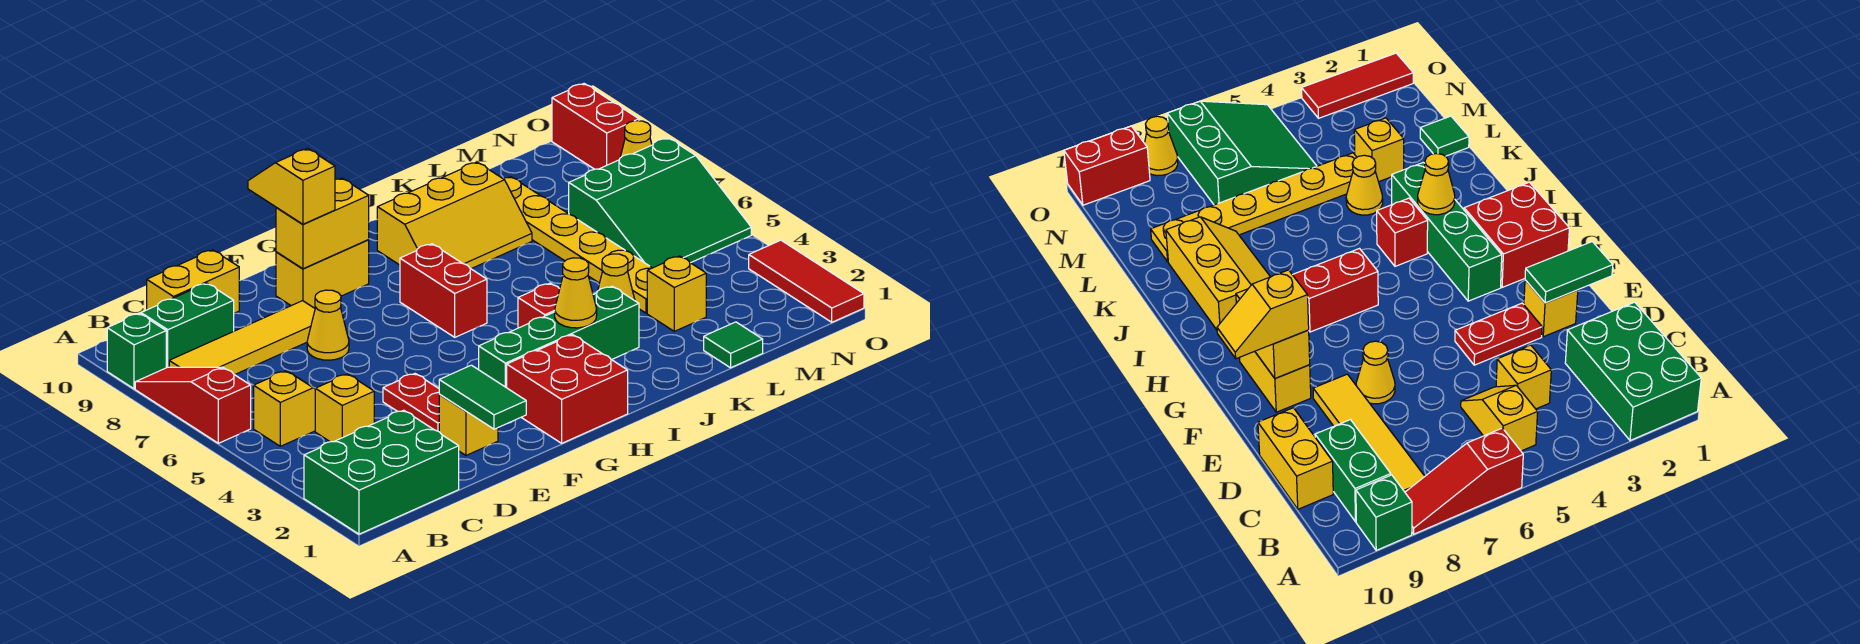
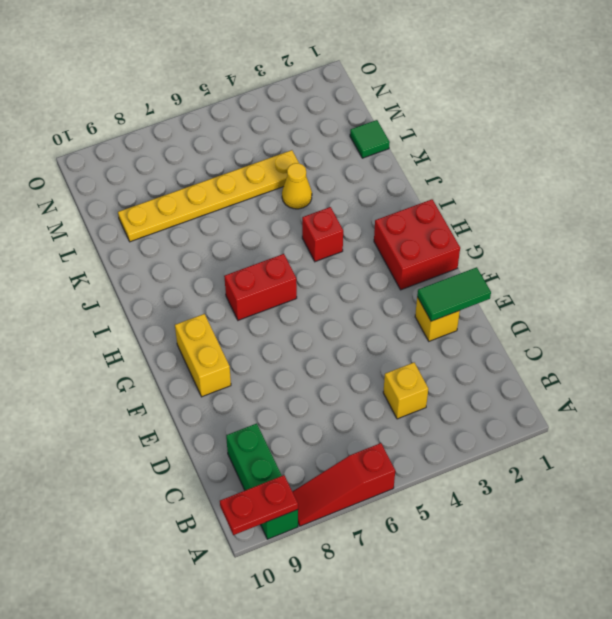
red 1x2 plate [220,475,298,535] -> red 1x2 plate moved to [383,374,440,432]
none -> green 2x3 brick [304,410,459,534]
none -> yellow 1x2 slope [254,371,315,446]
none -> yellow 1x4 tile [169,301,315,375]

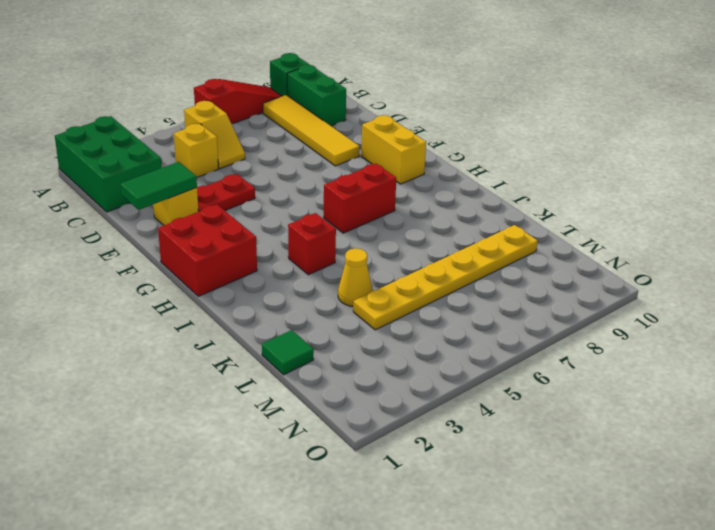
none -> yellow 1x2 brick [147,250,239,313]
none -> yellow 1x1 cone [307,290,349,360]
none -> green 1x4 brick [479,286,639,388]

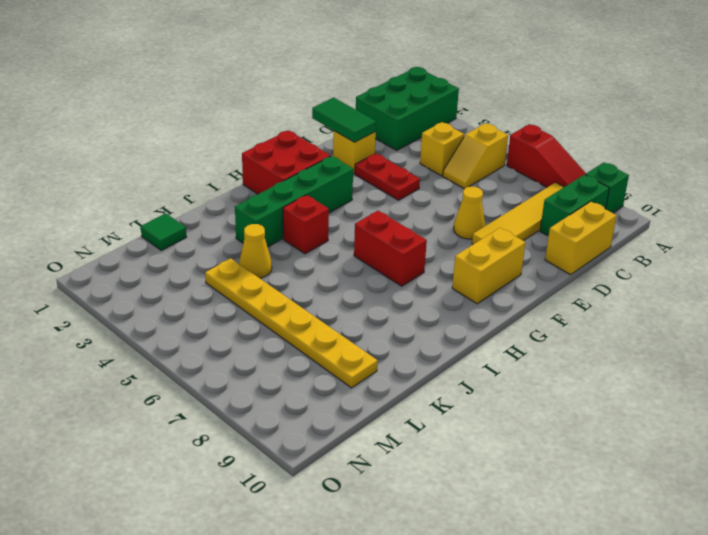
none -> yellow 2x3 slope [377,162,532,269]
none -> yellow 1x1 brick [647,256,706,331]
none -> green 3x3 slope [569,138,751,268]

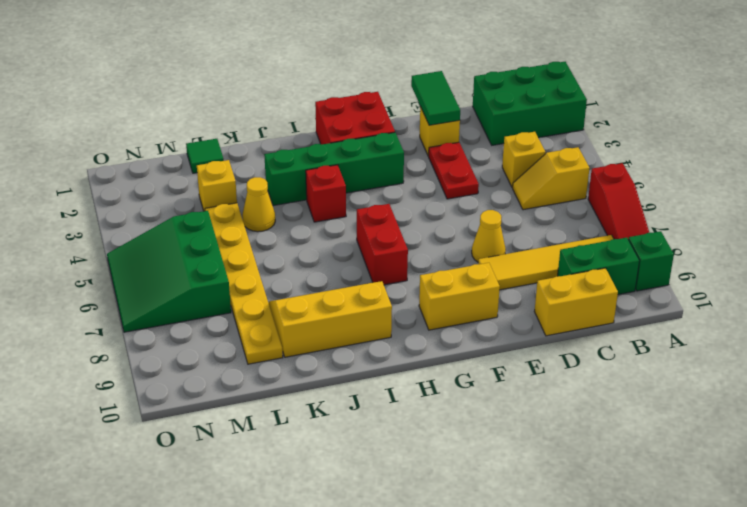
green 3x3 slope [107,211,231,332] -> green 3x3 slope turned to [569,138,751,268]
none -> red 1x3 tile [749,240,864,322]
none -> yellow 1x1 cone [620,121,652,158]
none -> red 1x2 brick [552,84,639,169]

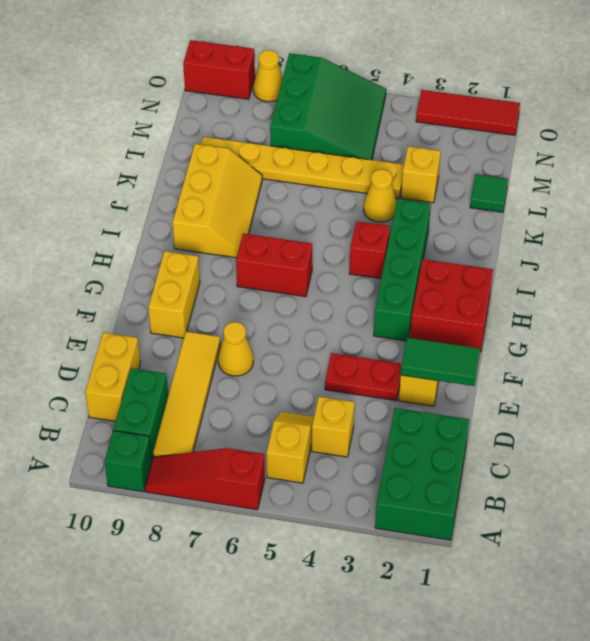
none -> yellow 1x2 brick [276,178,369,269]
none -> yellow 1x1 cone [555,258,597,328]
none -> yellow 1x2 slope [248,148,335,224]

